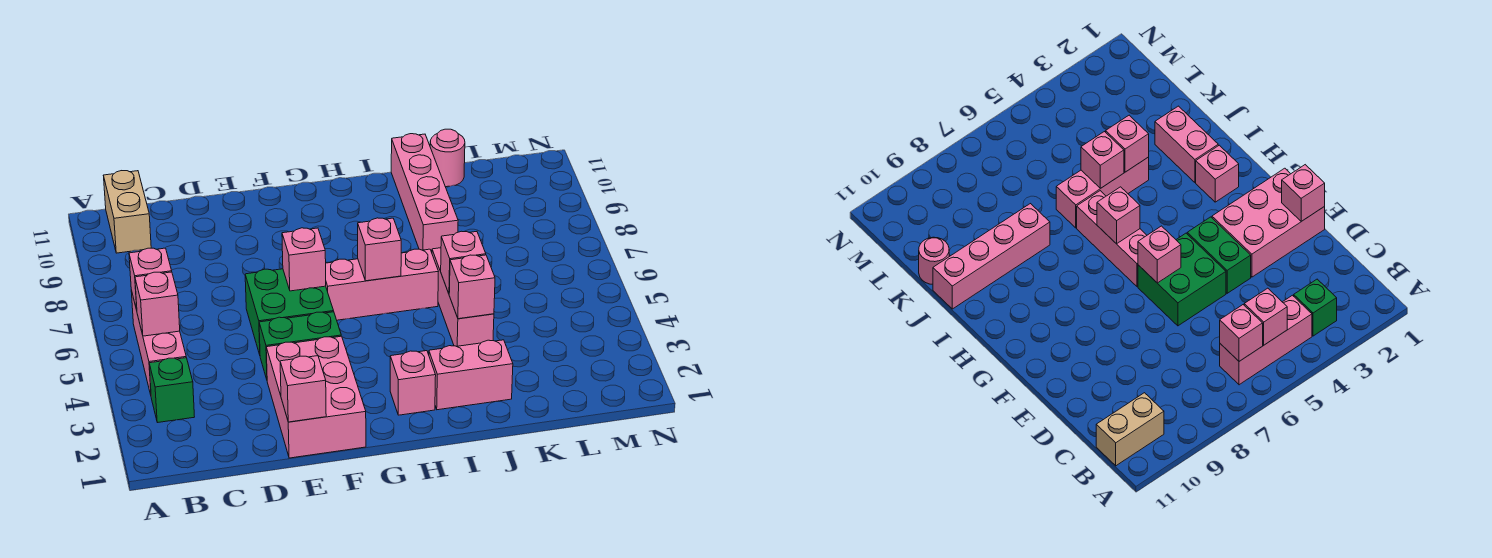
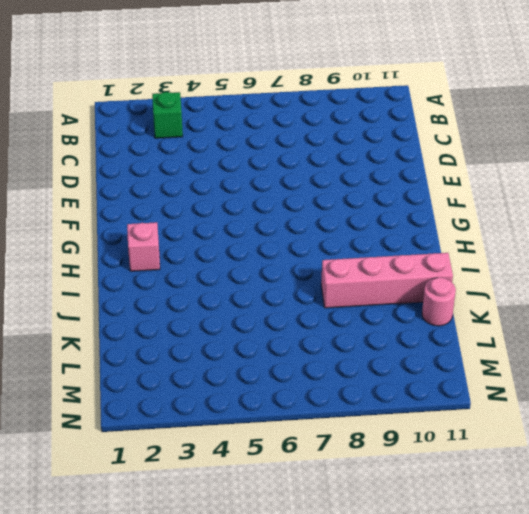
none -> pink 1x3 brick [131,290,186,395]
none -> tan 1x2 brick [103,171,151,253]
none -> pink 2x3 brick [266,336,366,458]

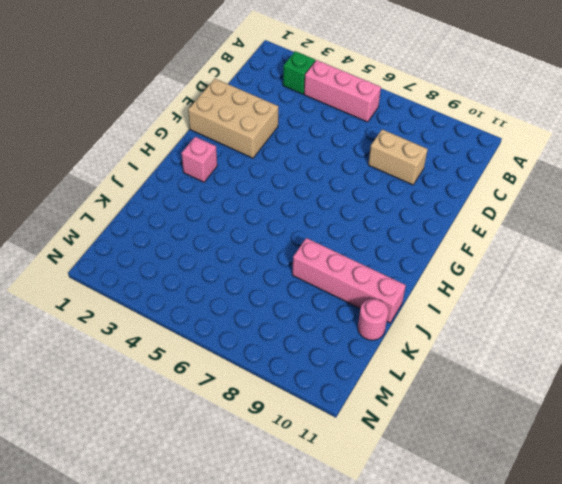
tan 1x2 brick [368,129,428,185] -> tan 1x2 brick moved to [103,171,151,253]
tan 2x3 brick [188,79,278,158] -> pink 2x3 brick [266,336,366,458]
none -> green 1x2 brick [259,312,341,379]
none -> green 2x2 brick [245,269,334,355]
none -> pink 1x3 brick [326,249,438,320]

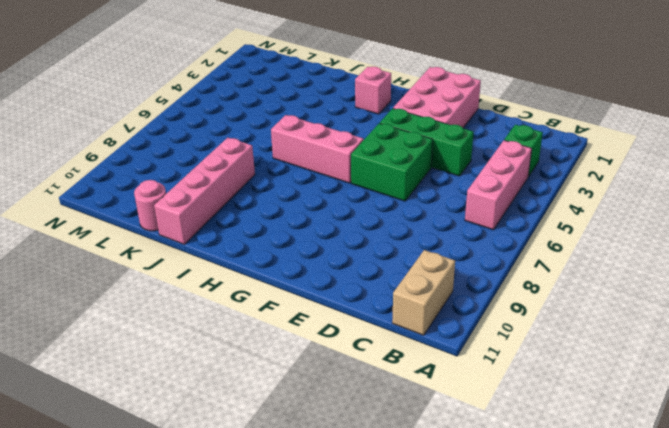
green 1x3 brick [380,108,474,176] -> green 1x2 brick [259,312,341,379]
none -> pink 1x2 brick [429,340,513,410]
none -> pink 1x3 brick [432,248,494,346]
none -> pink 1x1 brick [135,272,180,336]

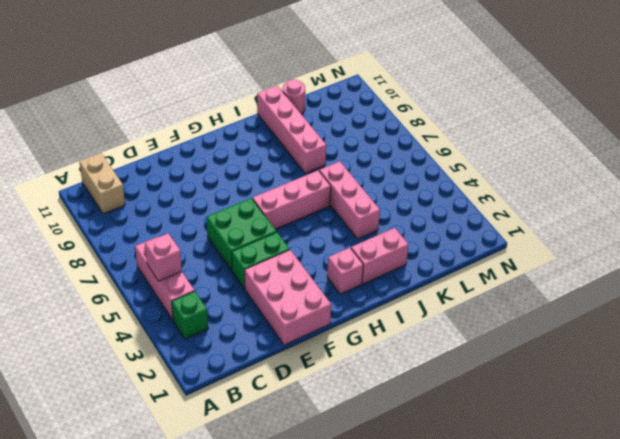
none -> pink 1x1 brick [129,248,172,310]
none -> pink 1x1 brick [280,356,326,422]
none -> pink 1x1 brick [282,228,326,291]

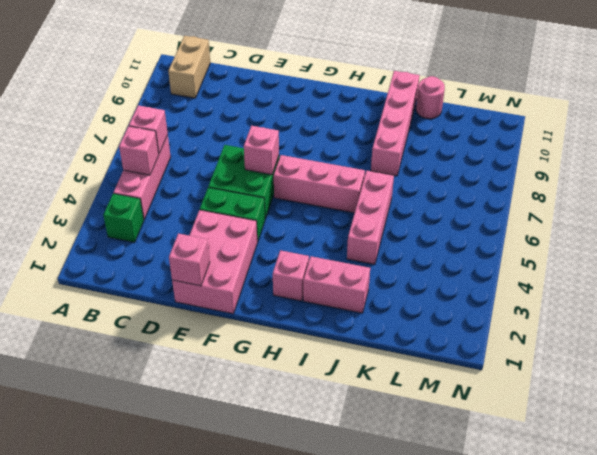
none -> pink 1x1 brick [358,218,401,281]
none -> pink 1x1 brick [449,255,495,319]
none -> pink 1x1 brick [441,231,486,293]

